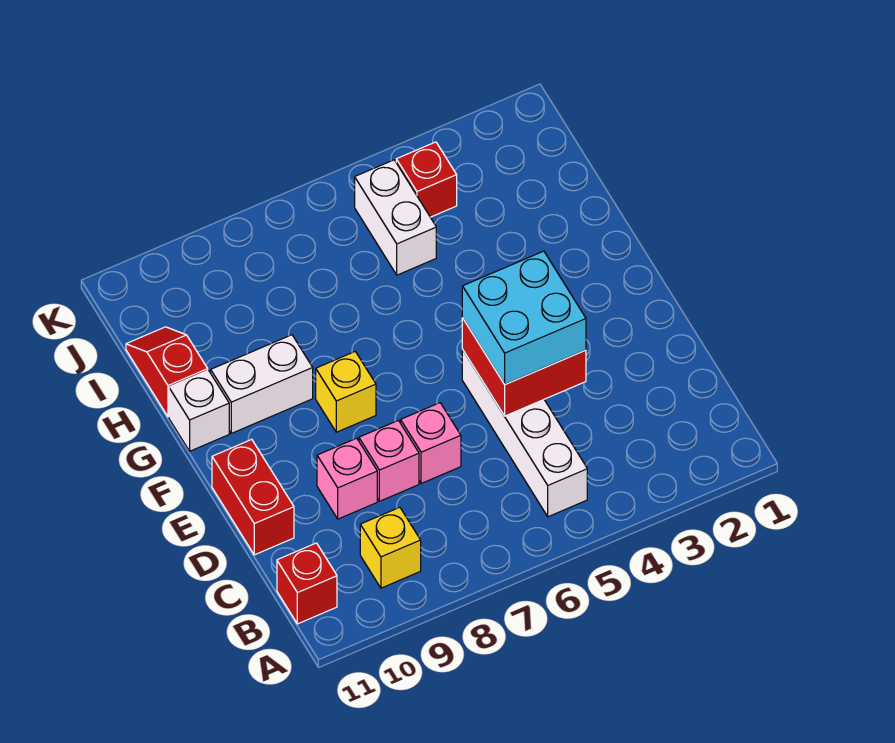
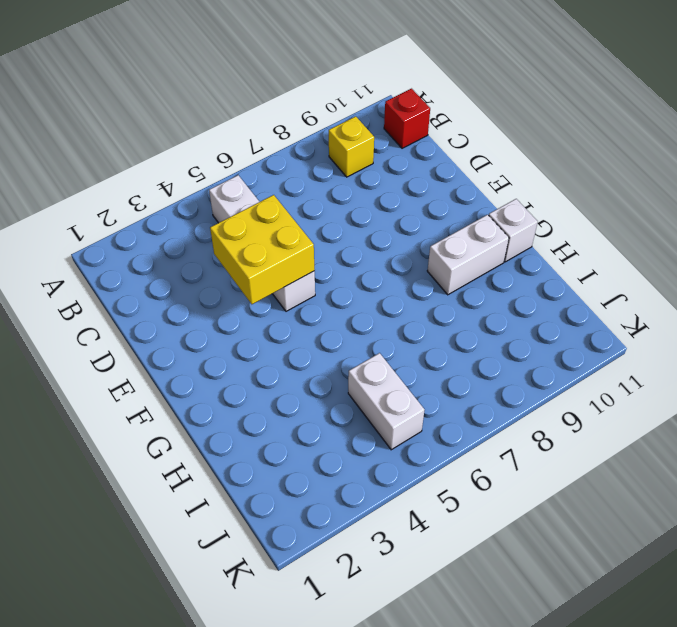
yellow 2x2 brick [210,195,315,304] -> red 2x2 brick [462,318,586,416]
none -> pink 1x1 brick [401,403,461,484]
none -> pink 1x1 brick [359,421,419,501]
none -> pink 1x1 brick [317,438,377,519]

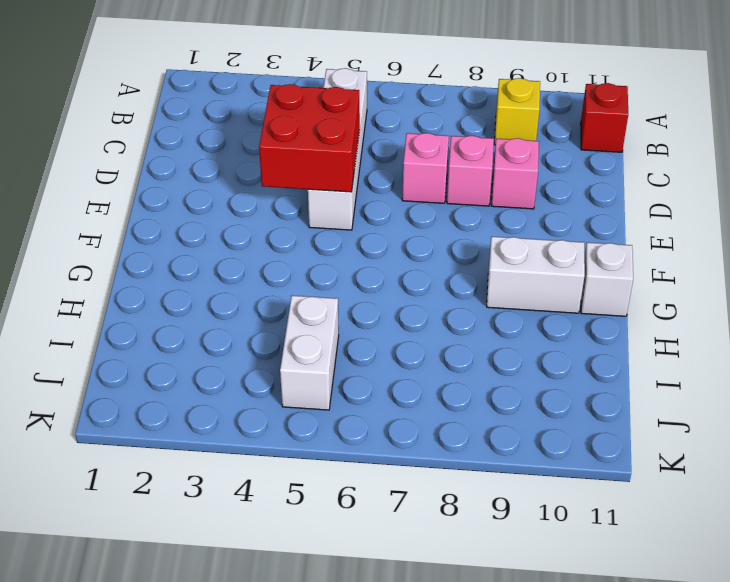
none -> red 1x2 brick [212,439,294,555]
none -> yellow 1x1 brick [316,352,376,432]
none -> red 1x2 slope [126,327,208,417]

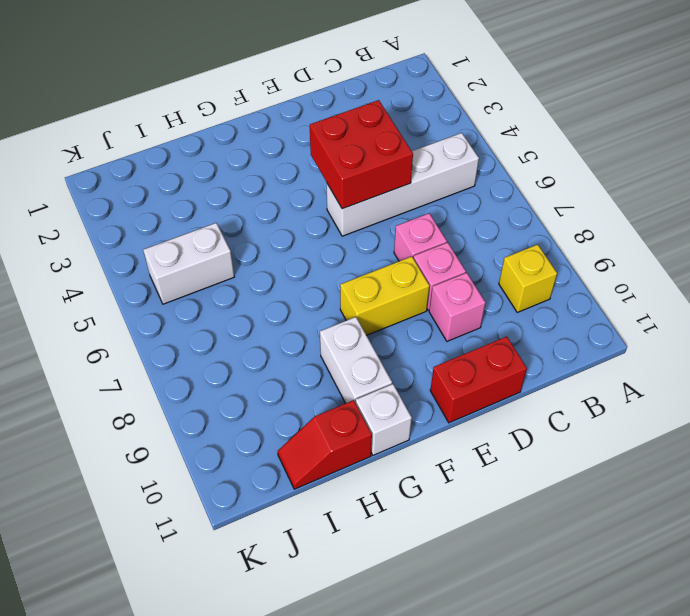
yellow 1x2 brick [340,256,430,335] -> yellow 1x1 brick [316,352,376,432]
none -> red 1x1 brick [277,543,337,624]
none -> red 1x1 brick [396,142,457,217]
none -> cyan 2x2 brick [462,251,586,384]

